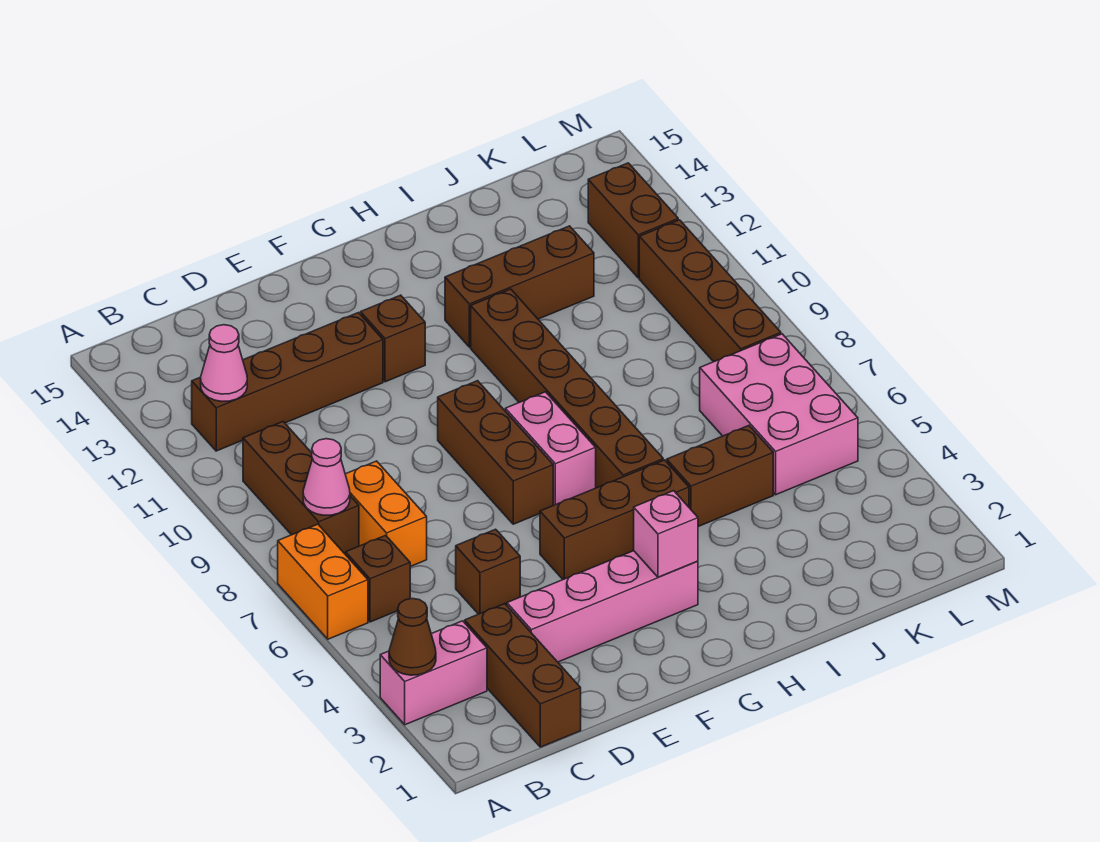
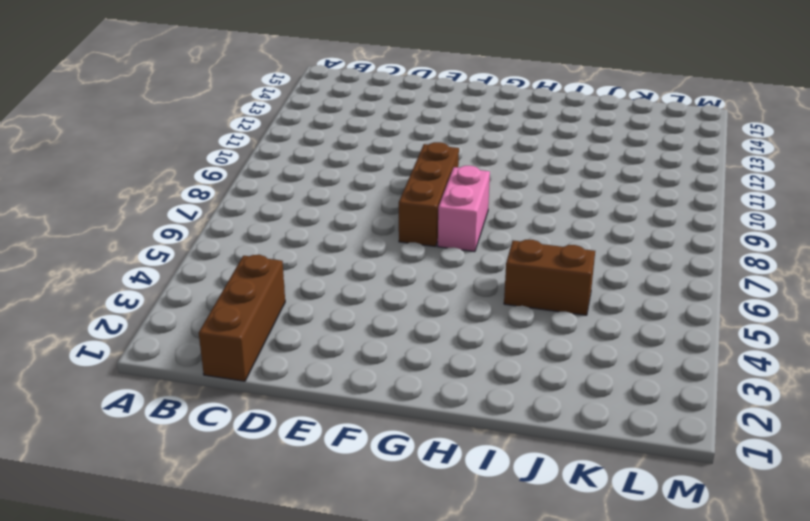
none -> pink 1x2 brick [380,621,487,725]
none -> orange 1x2 brick [278,524,368,639]
none -> brown 1x1 brick [345,535,410,622]

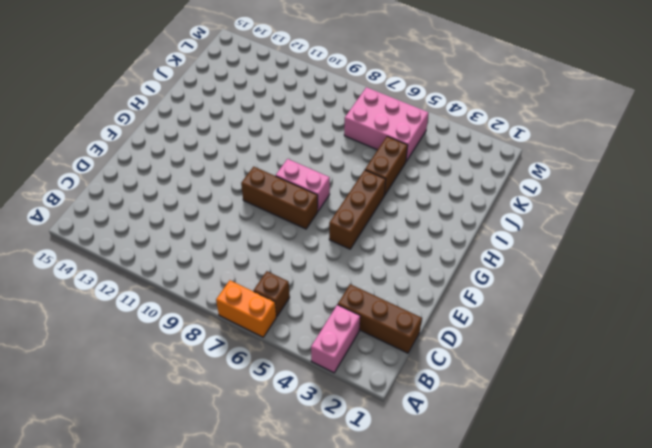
none -> brown 1x3 brick [243,422,359,554]
none -> brown 1x4 brick [192,313,383,451]
none -> orange 1x2 brick [345,461,427,567]

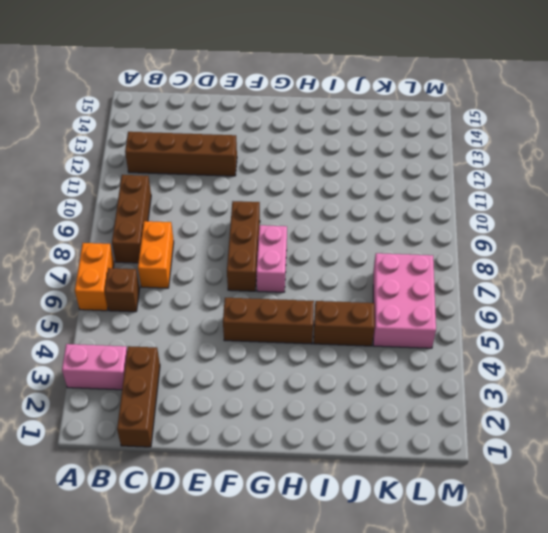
none -> pink 1x4 brick [507,551,698,662]
none -> brown 1x1 brick [456,529,520,614]
none -> brown 1x1 brick [361,295,425,382]

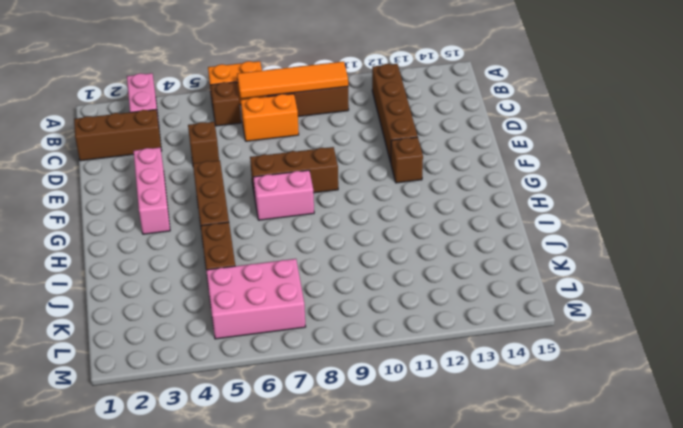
orange 1x4 tile [237,62,348,99] -> pink 1x1 cone [303,439,350,515]
pink 1x3 brick [134,148,170,234] -> pink 1x4 brick [507,551,698,662]
none -> brown 1x6 brick [471,289,663,488]
none -> brown 1x3 brick [445,226,594,347]
none -> brown 1x4 brick [639,220,781,362]

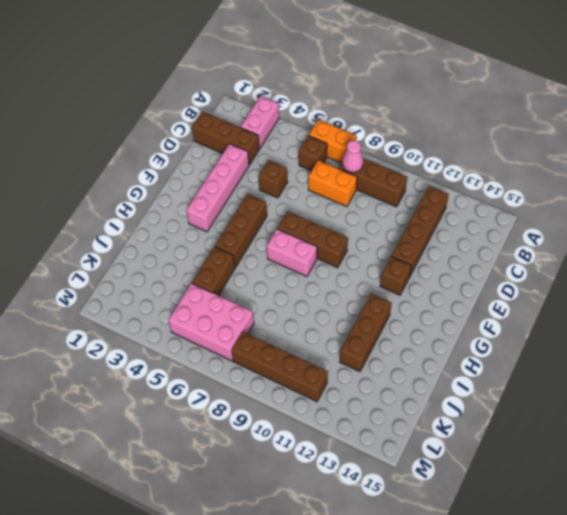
none -> brown 1x6 brick [471,289,663,488]
none -> brown 1x2 brick [588,163,678,278]
none -> brown 1x1 cone [389,598,436,675]

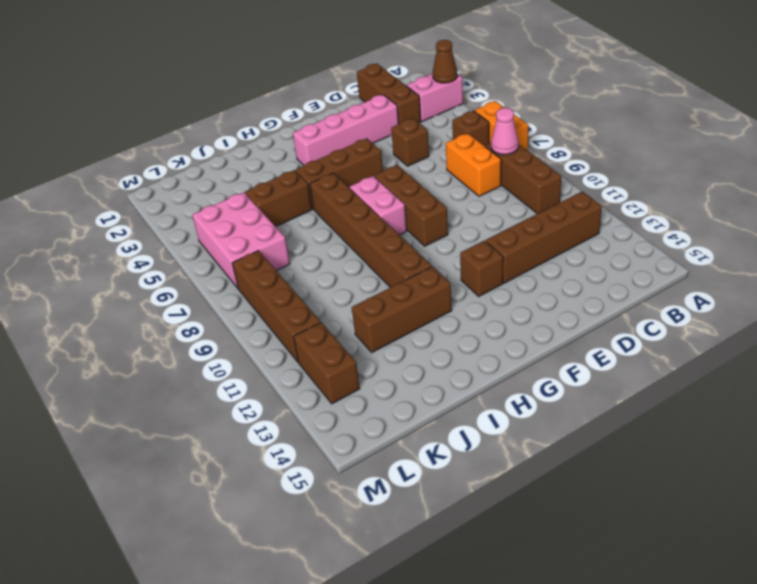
none -> pink 1x1 cone [201,325,247,401]
none -> pink 1x1 brick [634,491,698,577]

